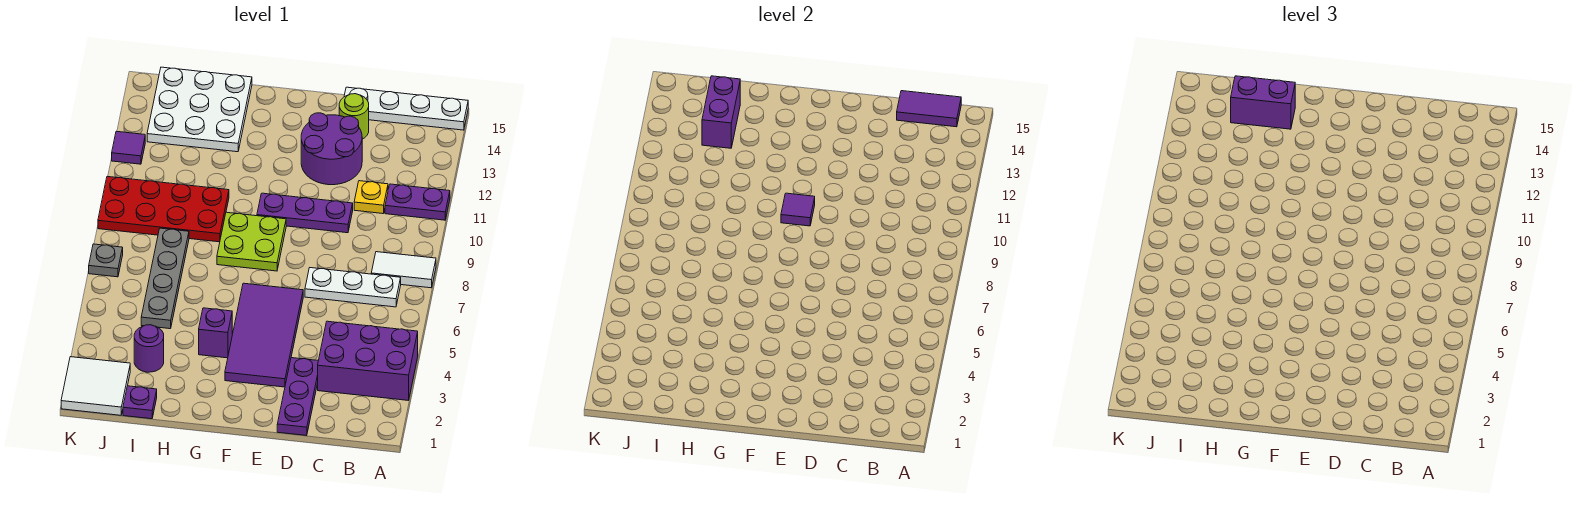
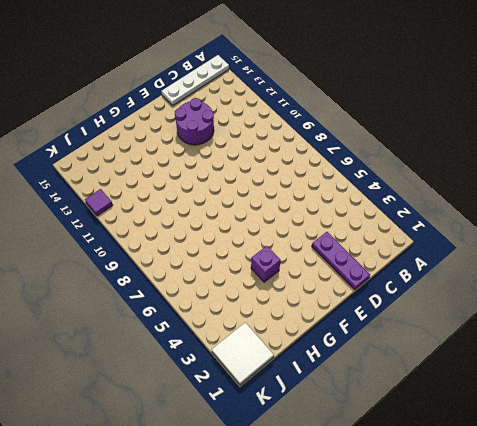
none -> purple 2x3 brick [318,321,418,400]
none -> white 1x2 tile [371,252,436,288]
none -> purple 1x2 plate [385,184,450,220]

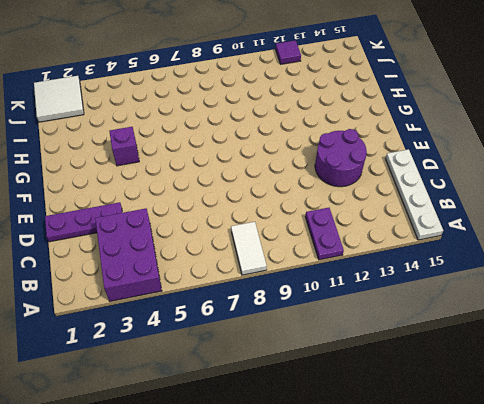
none -> white 1x3 plate [305,268,401,307]
none -> yellow 1x1 plate [354,181,388,214]
none -> purple 1x3 plate [257,193,353,233]

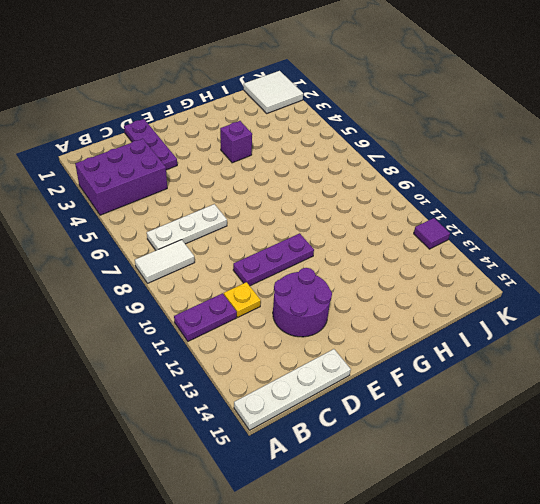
none -> lime 1x1 round brick [339,94,369,139]
none -> purple 2x4 tile [225,283,303,387]
none -> lime 2x2 plate [217,212,286,271]

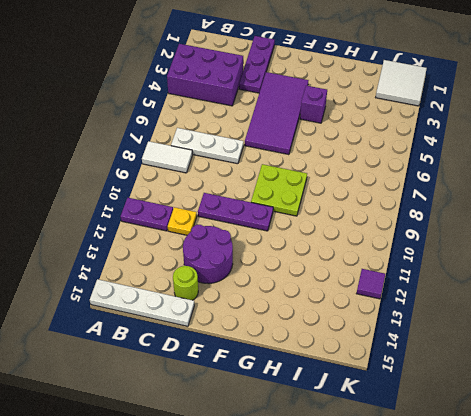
none -> red 2x4 plate [98,177,229,242]
none -> white 3x3 plate [147,67,252,152]
none -> purple 1x1 plate [123,386,157,419]

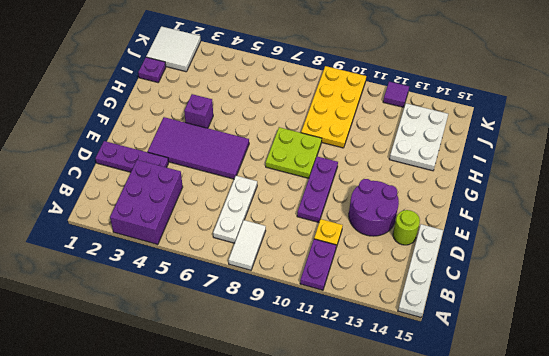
yellow 2x4 plate [301,66,366,148] -> red 2x4 plate [98,177,229,242]
white 2x3 plate [389,103,448,171] -> white 3x3 plate [147,67,252,152]
none -> purple 1x1 round brick [134,325,164,372]
none -> grey 1x4 plate [141,228,189,329]
none -> grey 1x1 plate [89,244,123,277]

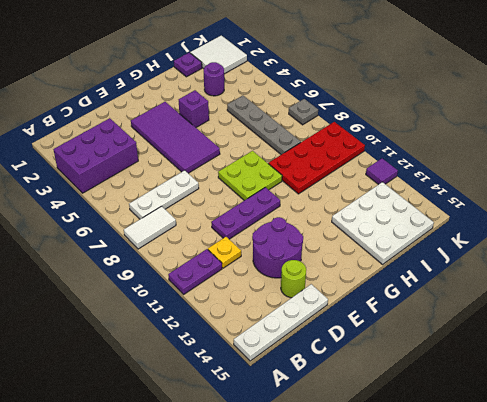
none -> purple 1x3 plate [277,358,318,436]
none -> purple 1x2 tile [897,91,961,127]
none -> purple 1x1 tile [781,193,815,226]

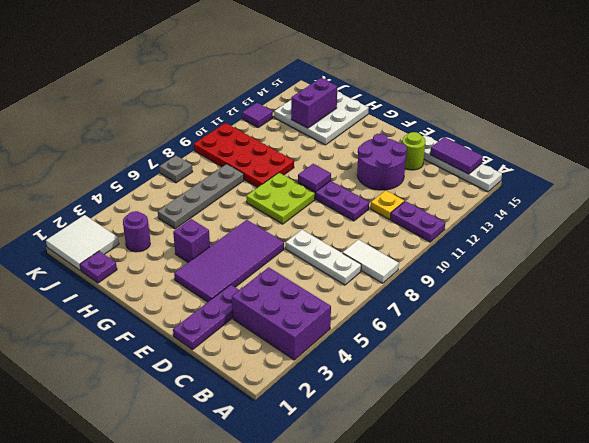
none -> purple 1x2 brick [1231,76,1295,129]

